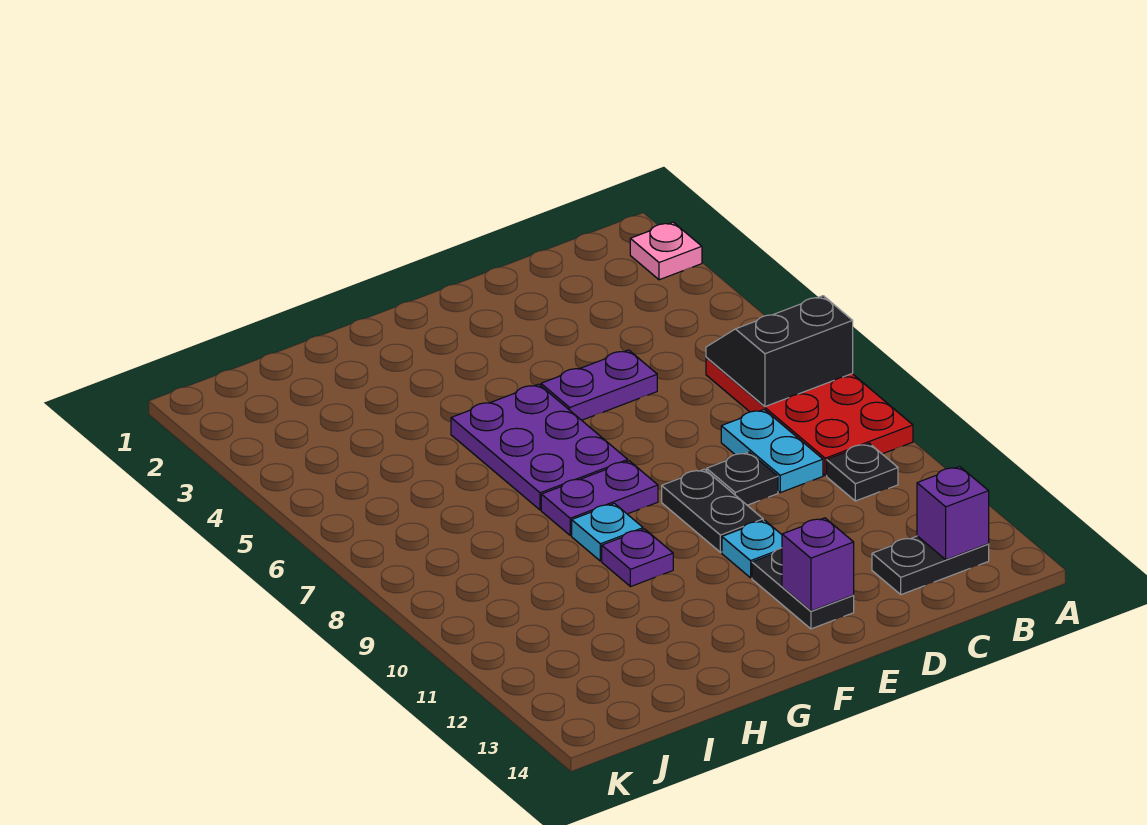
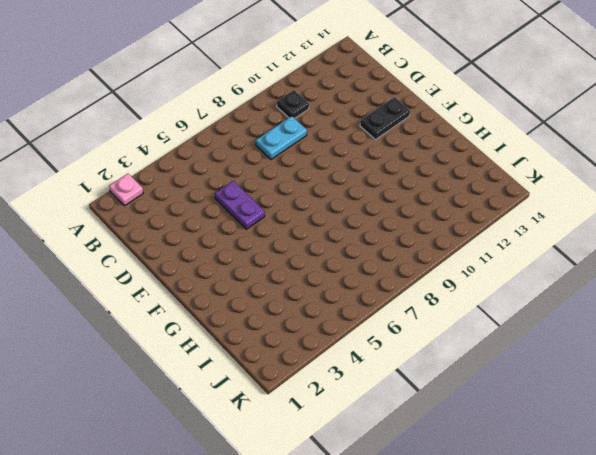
none -> red 2x4 plate [706,357,913,476]
none -> black 1x2 plate [872,536,989,595]
none -> black 1x1 plate [707,452,778,505]

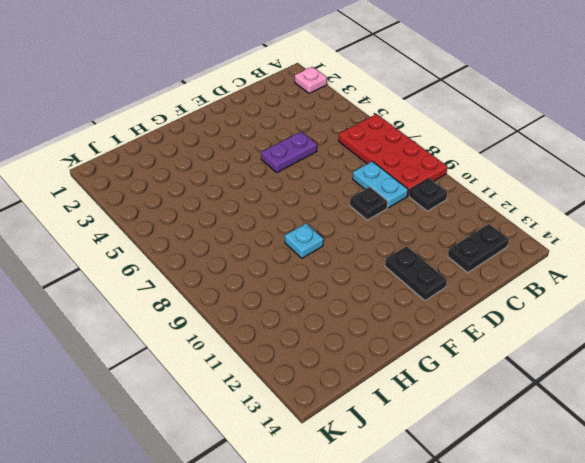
none -> black 1x2 plate [662,469,763,552]
none -> cyan 1x1 plate [722,520,782,578]
none -> purple 2x3 plate [451,384,628,510]

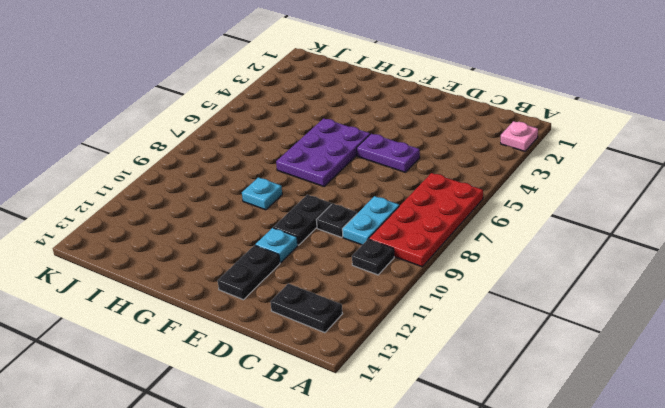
none -> purple 1x2 plate [541,461,658,535]
none -> purple 1x1 plate [602,529,673,587]
none -> black 2x2 slope [706,296,853,407]

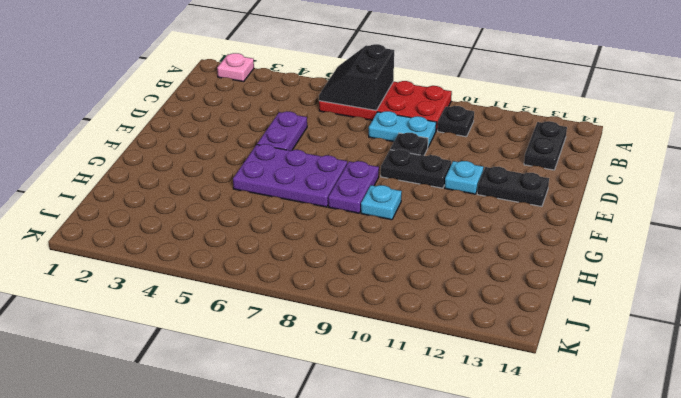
none -> purple 1x1 plate [602,529,673,587]
none -> purple 1x1 brick [917,466,989,560]
none -> purple 1x1 brick [782,518,854,611]

